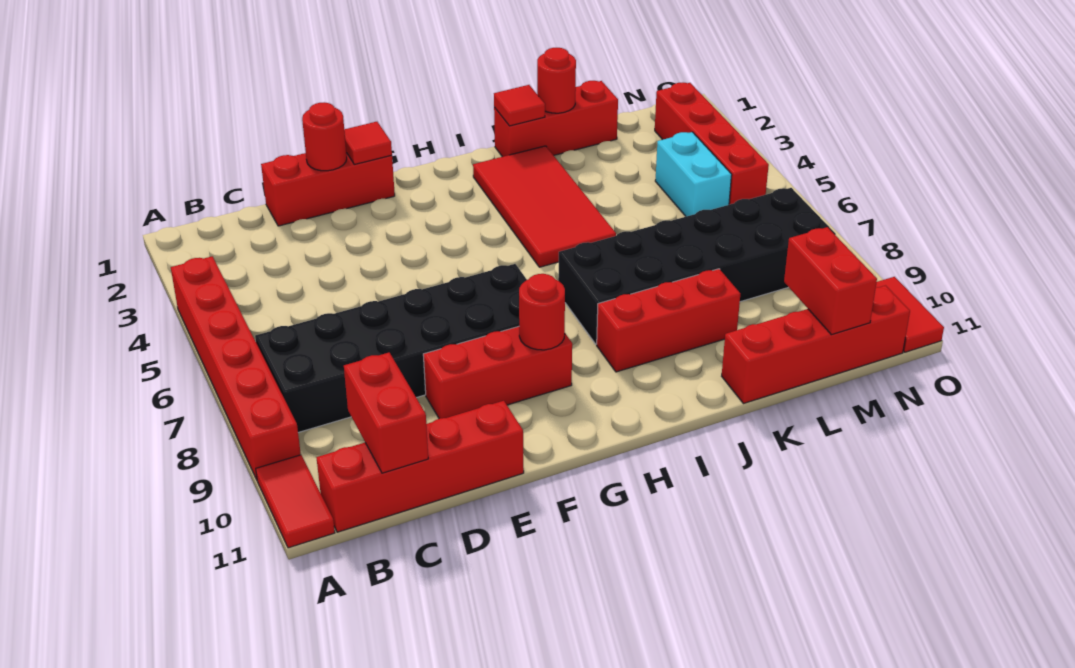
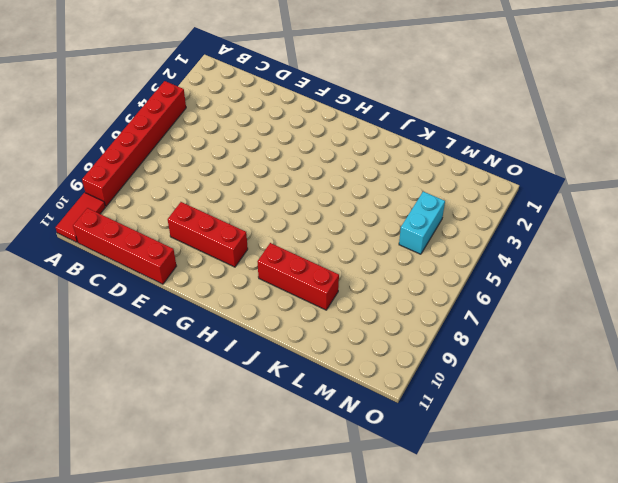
none -> black 2x6 brick [255,264,527,433]
none -> red 1x3 brick [261,153,395,226]
none -> red 2x4 tile [473,146,616,267]

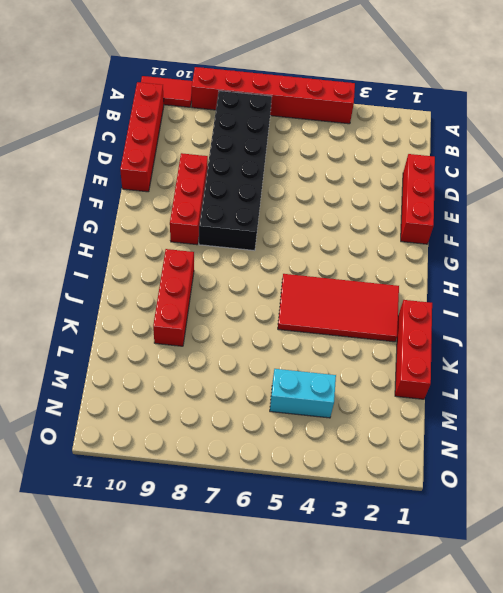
none -> black 2x6 brick [558,188,836,344]
none -> red 1x4 brick [722,286,910,404]
none -> red 1x4 brick [655,83,769,205]

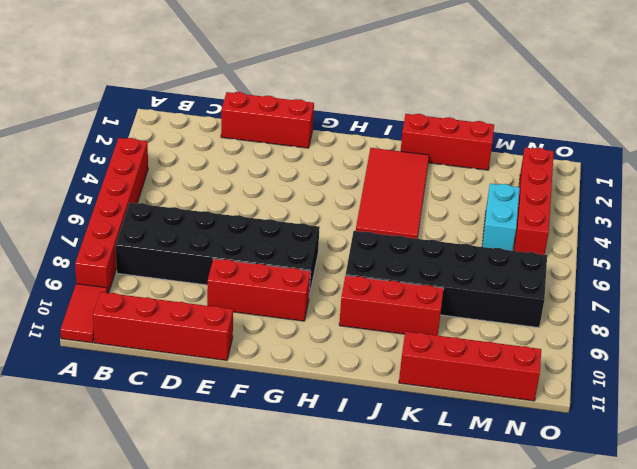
none -> red 1x2 tile [876,277,944,352]
none -> red 1x2 brick [344,353,428,473]
none -> red 1x1 round brick [302,102,347,171]

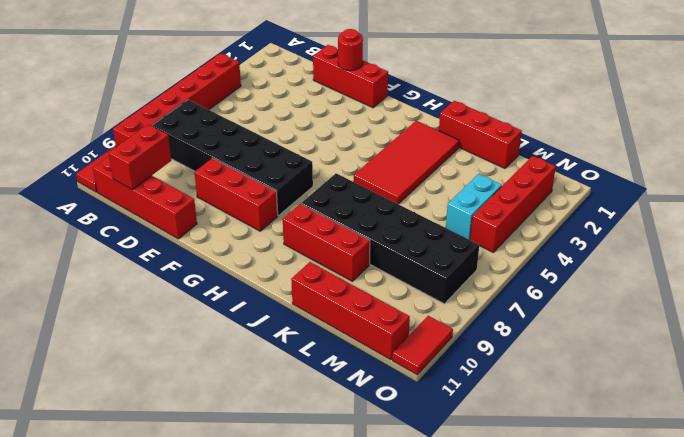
none -> red 1x1 tile [344,122,392,164]
none -> red 1x1 round brick [519,274,565,350]
none -> red 1x1 tile [494,85,545,126]

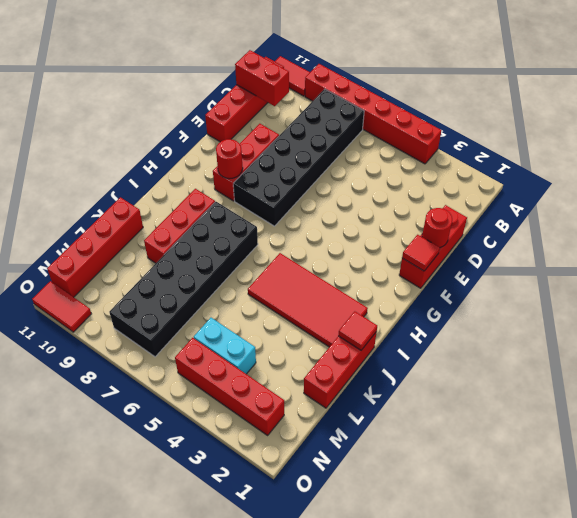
none -> red 1x1 round brick [537,48,576,113]
none -> red 1x2 brick [784,227,877,335]

